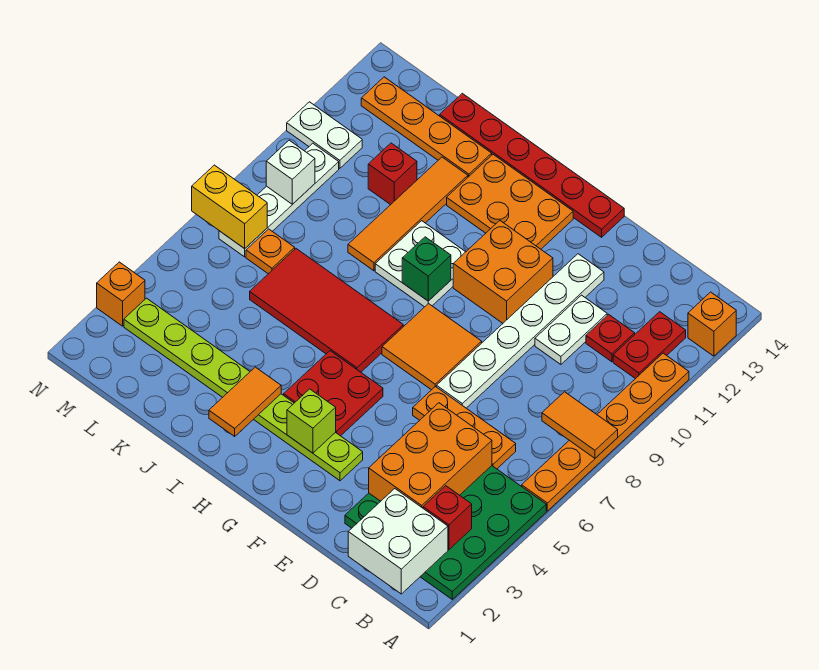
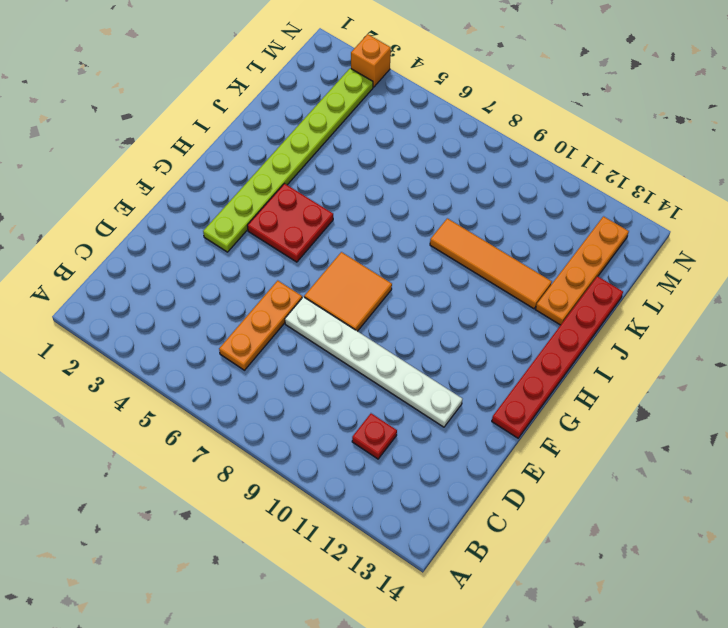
none -> green 4x4 plate [345,466,546,599]
none -> orange 1x6 plate [522,353,689,511]
none -> orange 1x1 brick [688,292,736,356]
none -> red 1x2 plate [613,312,686,379]

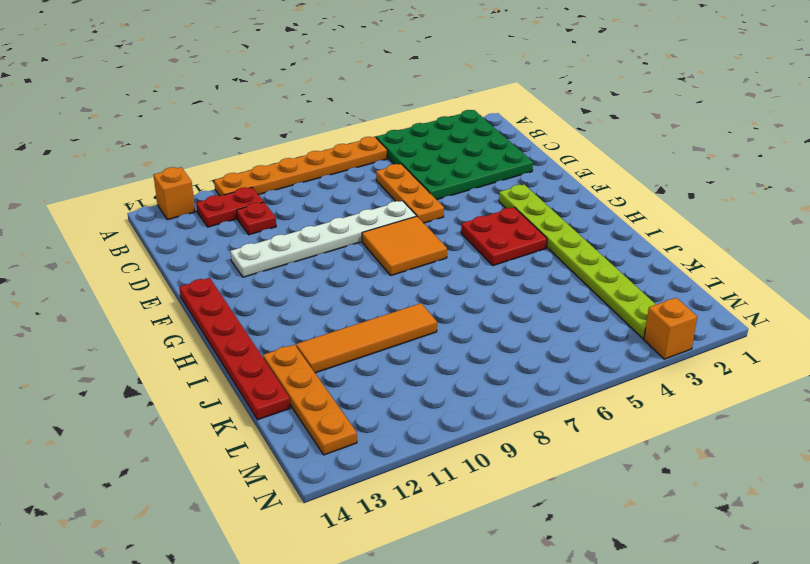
none -> white 1x2 plate [535,295,607,364]
none -> orange 2x2 brick [453,221,553,323]
none -> orange 2x3 plate [447,155,573,249]
none -> red 2x4 tile [250,249,403,372]

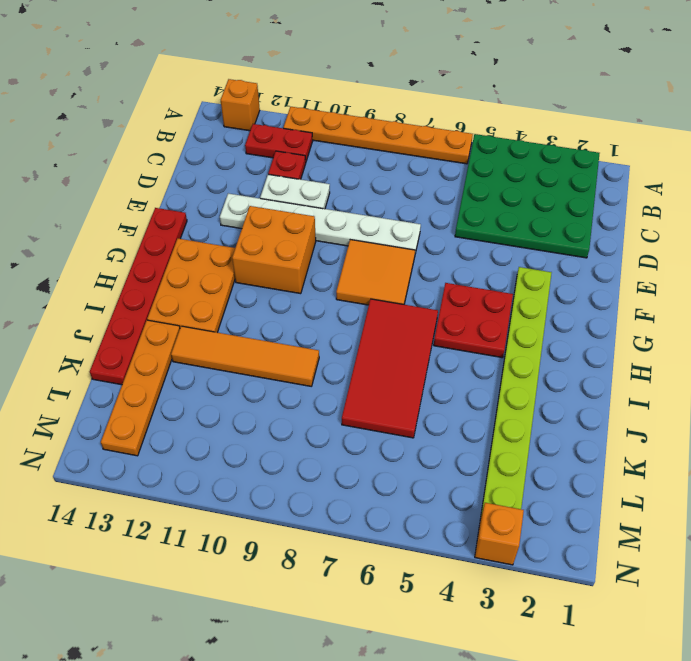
none -> orange 1x3 plate [413,386,516,469]
none -> white 2x2 plate [375,221,465,307]
none -> red 1x1 brick [368,143,417,205]
none -> orange 1x1 plate [246,229,295,274]

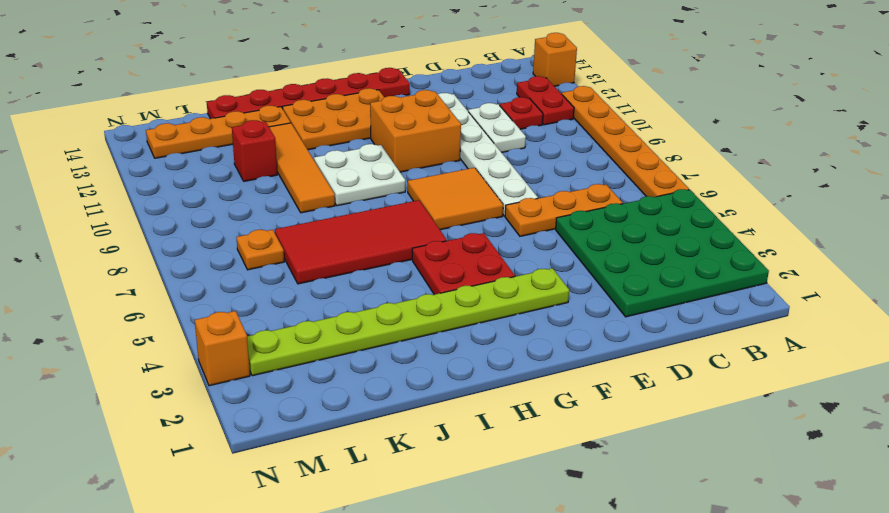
none -> white 1x4 plate [219,143,339,257]
none -> white 1x2 plate [287,102,362,168]
none -> orange 1x2 tile [542,392,618,458]
none -> white 2x2 brick [348,489,448,594]

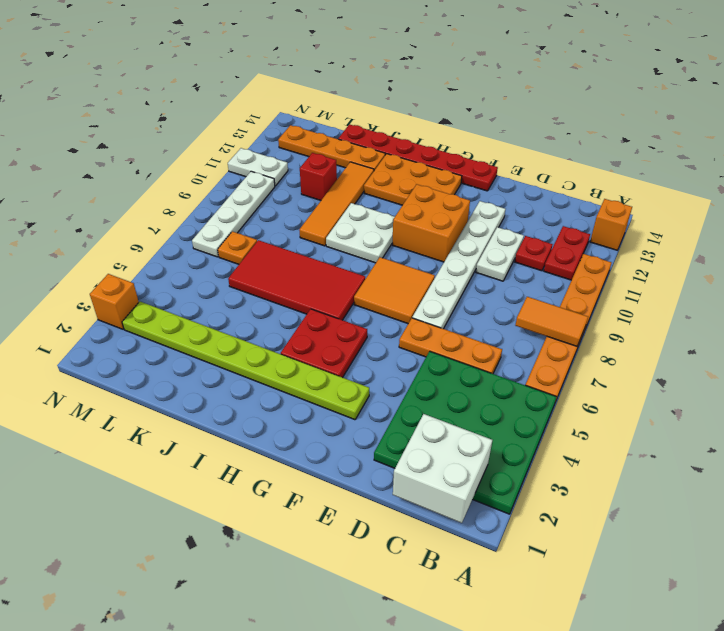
none -> red 1x1 brick [423,486,472,550]
none -> orange 2x3 brick [369,403,492,508]
none -> lime 1x1 brick [287,389,336,453]
none -> green 1x1 brick [402,237,451,301]

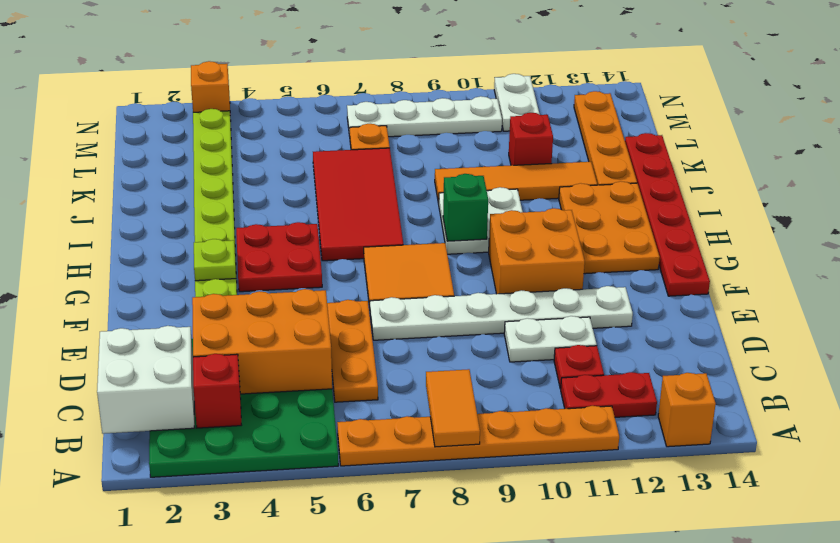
lime 1x1 plate [194,239,236,281] -> lime 1x1 brick [287,389,336,453]
none -> orange 1x2 tile [209,367,281,436]
none -> yellow 1x2 brick [192,165,267,249]
none -> white 1x1 brick [266,140,315,204]

